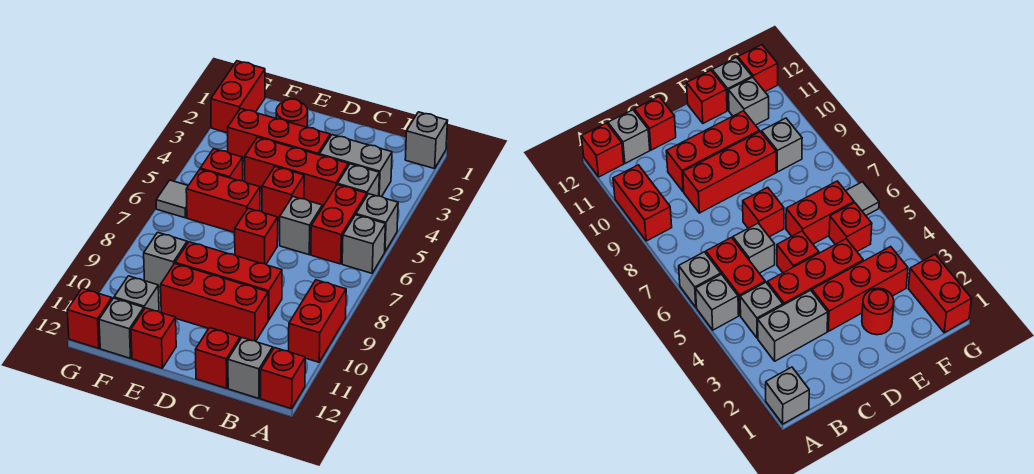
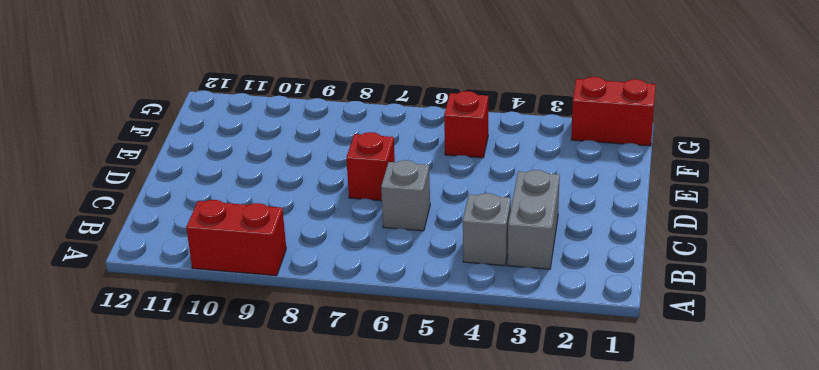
none -> grey 1x1 brick [405,112,448,169]
none -> grey 1x1 brick [356,194,398,251]
none -> grey 1x1 brick [342,215,385,273]

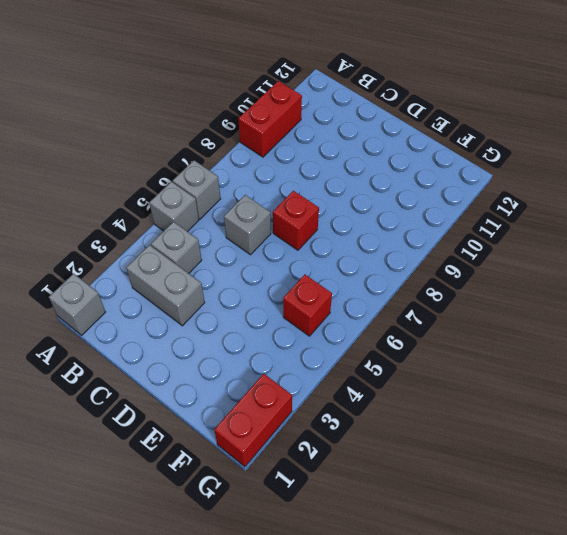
none -> red 1x1 brick [261,348,305,409]
none -> red 1x2 brick [311,185,367,264]
none -> grey 1x1 brick [228,338,273,398]

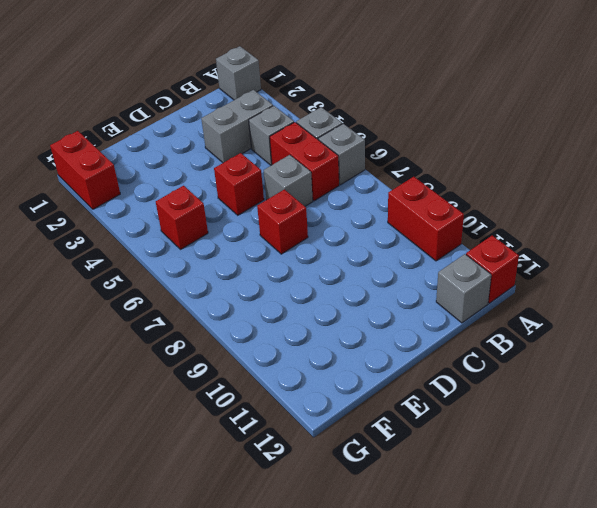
none -> red 1x3 brick [245,137,348,207]
none -> red 1x3 brick [175,242,282,320]
none -> red 1x3 brick [161,264,268,341]

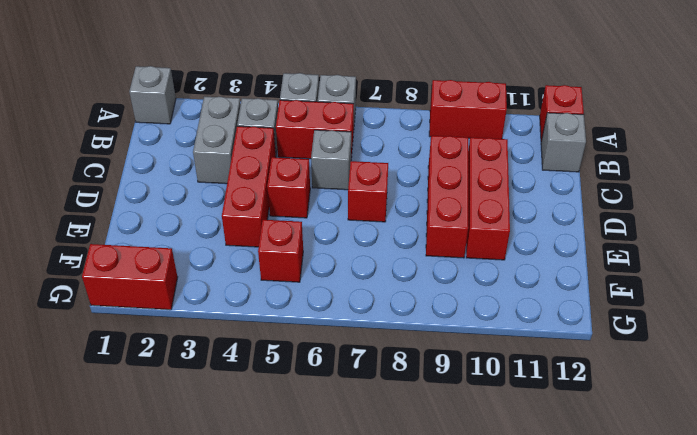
none -> red 1x1 brick [195,328,240,388]
none -> red 1x3 brick [228,108,330,162]
none -> red 1x1 round brick [276,99,308,127]

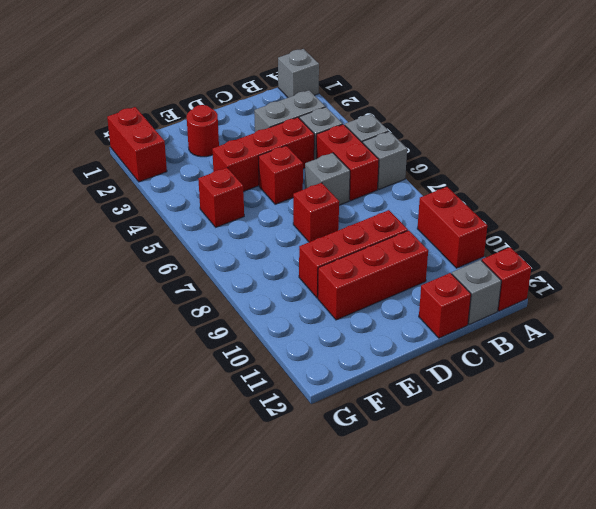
none -> red 1x3 brick [228,108,330,162]
none -> red 1x2 brick [186,169,260,233]
none -> red 1x1 brick [131,308,176,368]

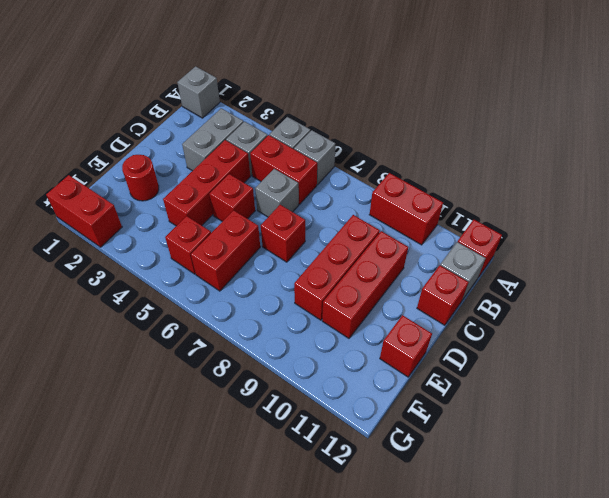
none -> red 1x3 brick [228,108,330,162]
none -> grey 1x1 brick [144,232,187,287]
none -> grey 1x1 brick [114,276,159,312]

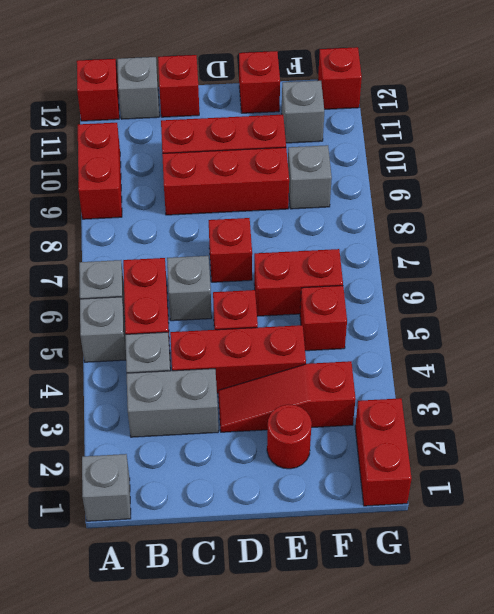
red 1x3 slope [218,361,356,432] -> red 1x3 brick [228,108,330,162]
none -> grey 1x1 brick [99,298,144,358]
none -> grey 1x1 tile [156,180,188,218]

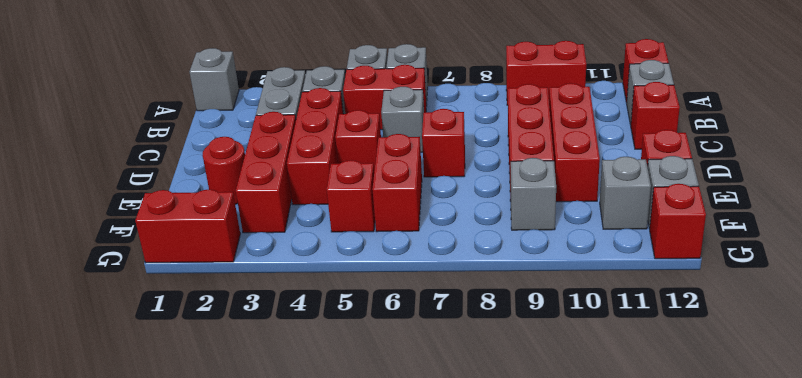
none -> grey 1x1 tile [156,180,188,218]

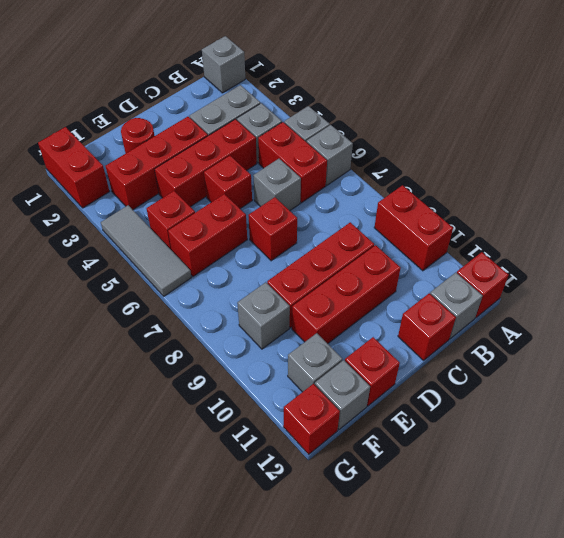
grey 1x3 tile [101,205,191,296] -> grey 1x1 tile [156,180,188,218]

